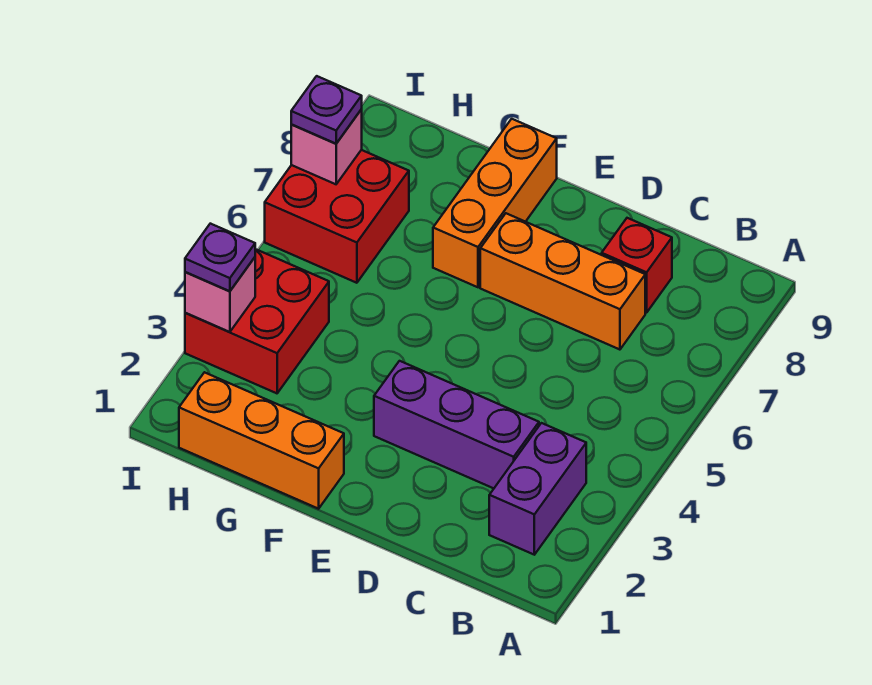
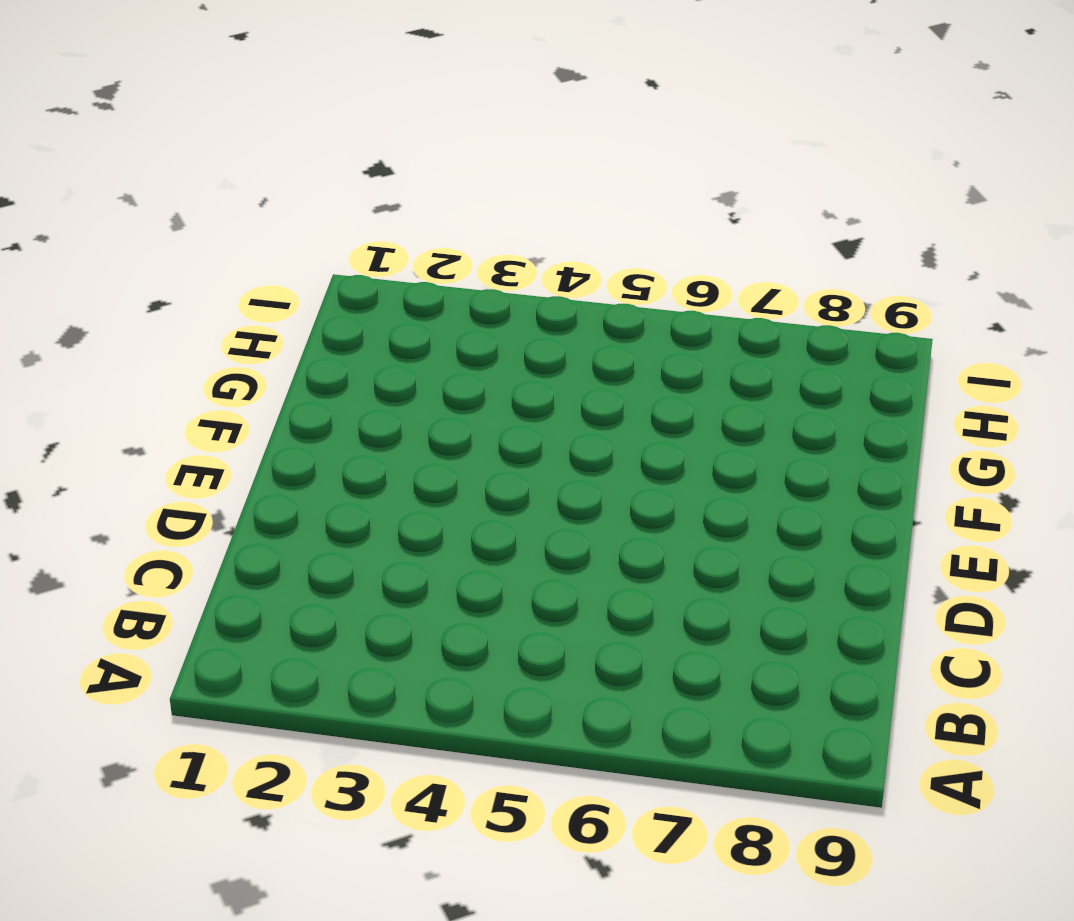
none -> purple 1x2 brick [489,423,586,555]
none -> purple 1x3 brick [374,361,539,488]
none -> orange 1x3 brick [480,213,645,350]

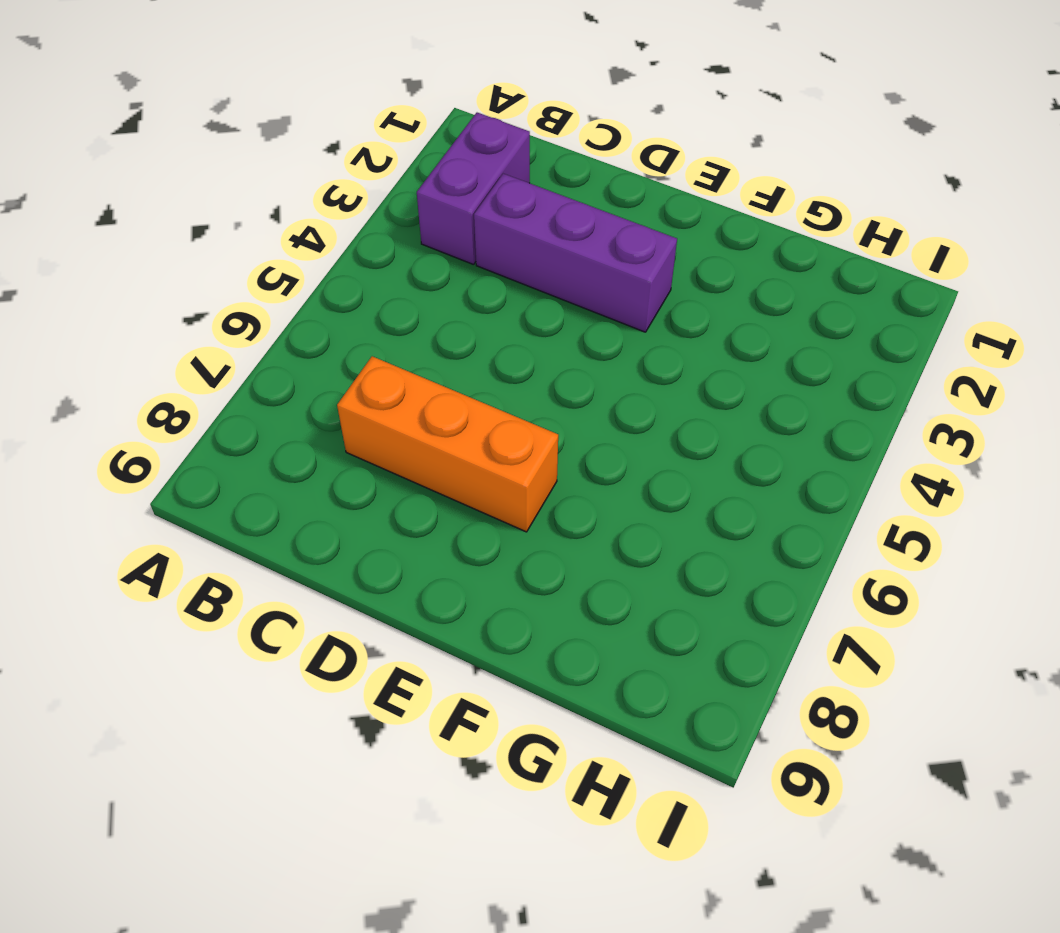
none -> red 1x1 brick [602,218,672,313]
none -> orange 1x3 brick [179,372,344,509]
none -> orange 1x3 brick [433,119,557,287]

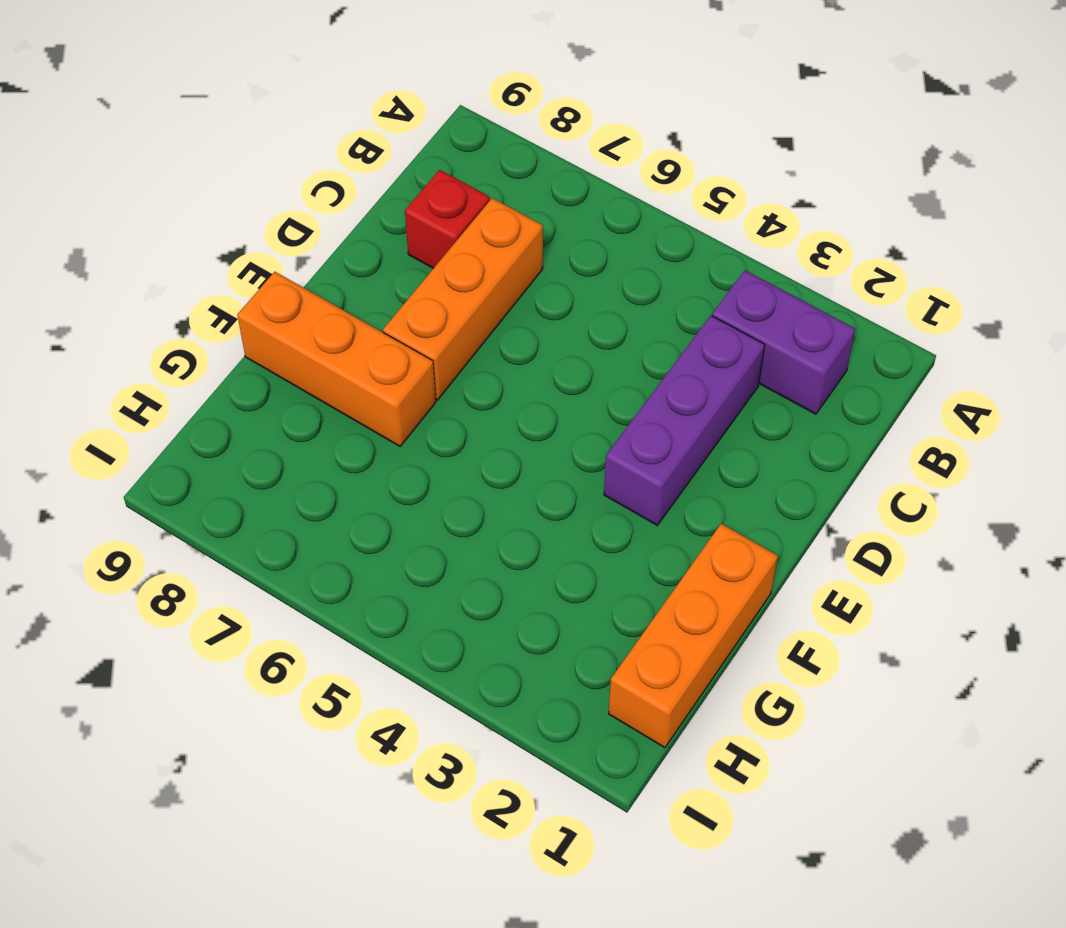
none -> red 2x2 brick [185,249,329,393]
none -> red 2x2 brick [265,150,409,283]
none -> pink 1x1 brick [185,257,255,332]

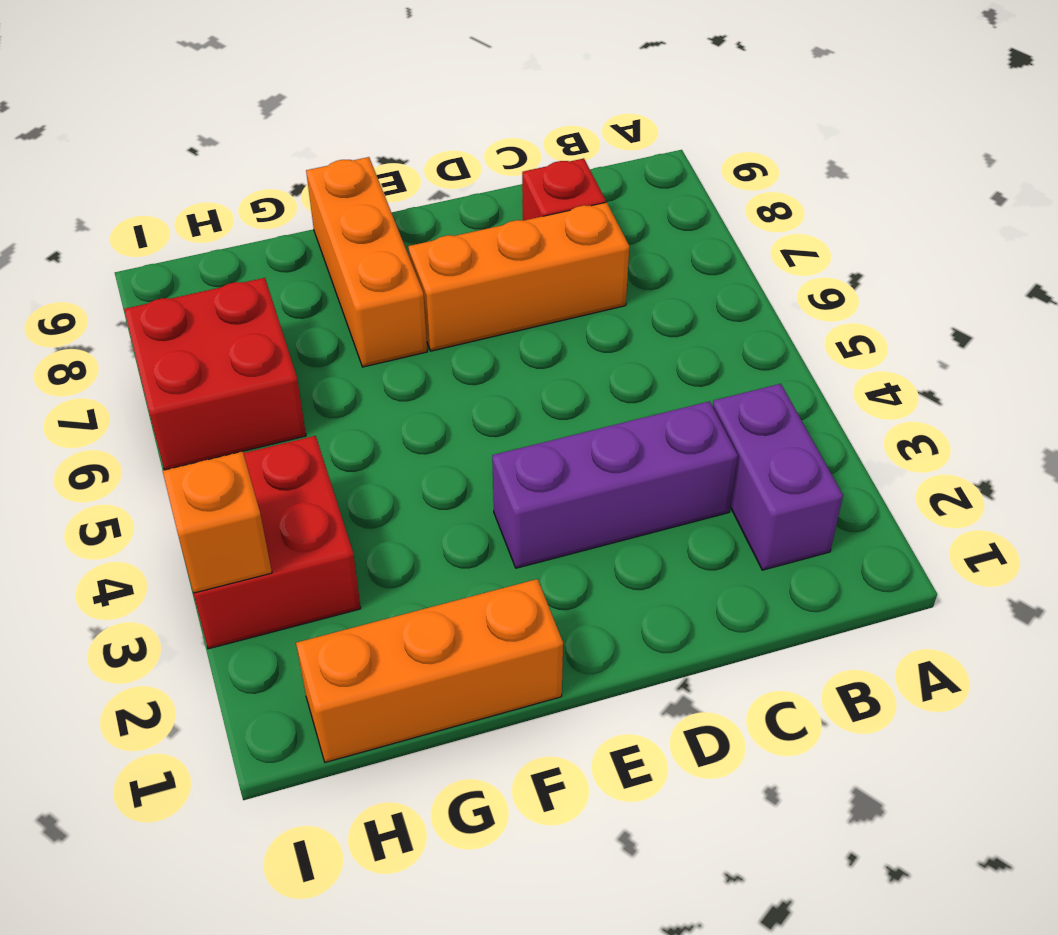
orange 1x1 brick [163,451,272,593] -> pink 1x1 brick [185,257,255,332]
none -> pink 1x1 brick [291,109,362,184]
none -> purple 1x1 plate [185,224,255,291]
none -> purple 1x1 plate [291,76,362,144]

